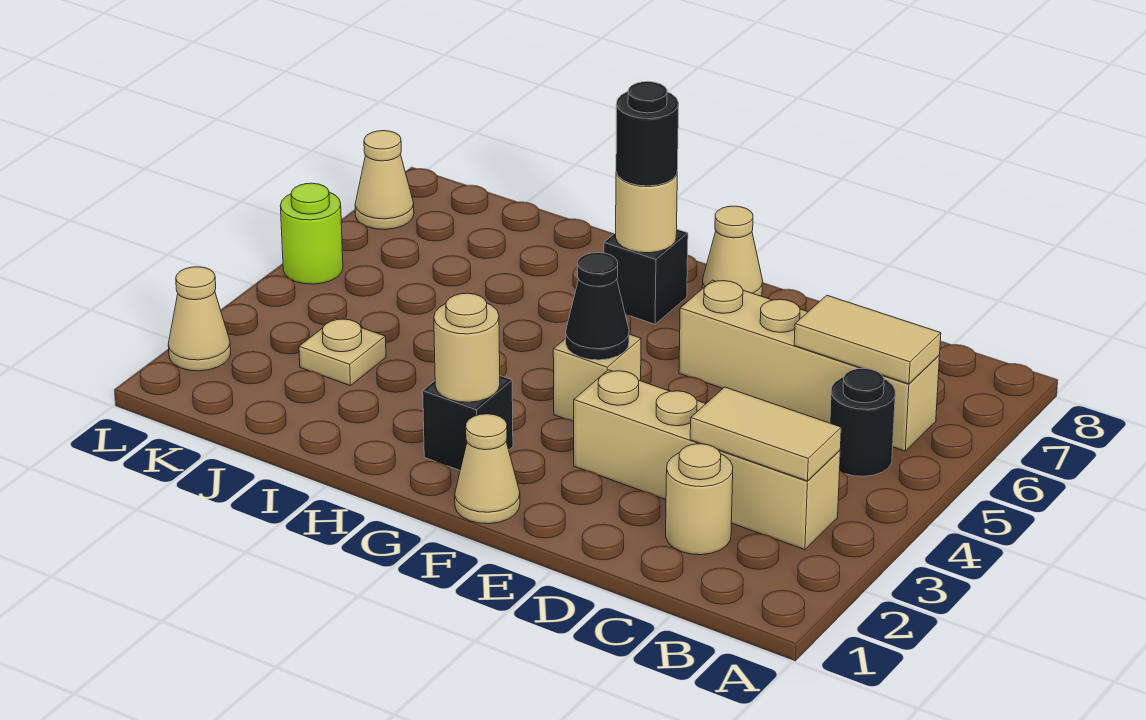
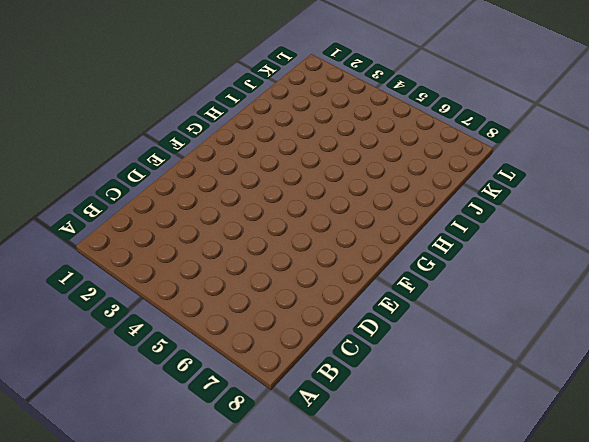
none -> tan 1x4 brick [574,370,840,550]
none -> black 1x1 round brick [830,368,895,476]
none -> tan 1x4 brick [679,280,940,451]

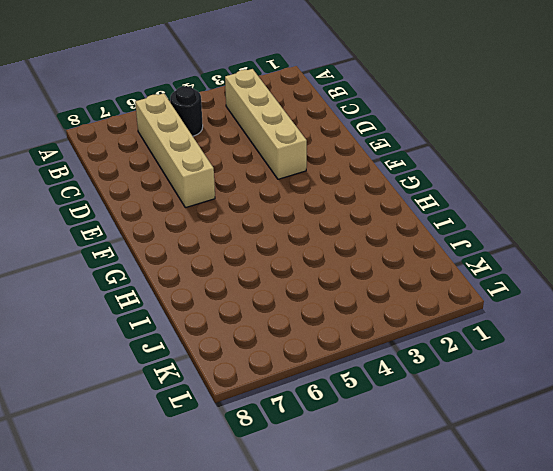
none -> tan 1x1 round brick [666,444,733,555]
none -> tan 1x1 cone [455,414,520,524]
none -> tan 1x1 brick [553,334,641,421]

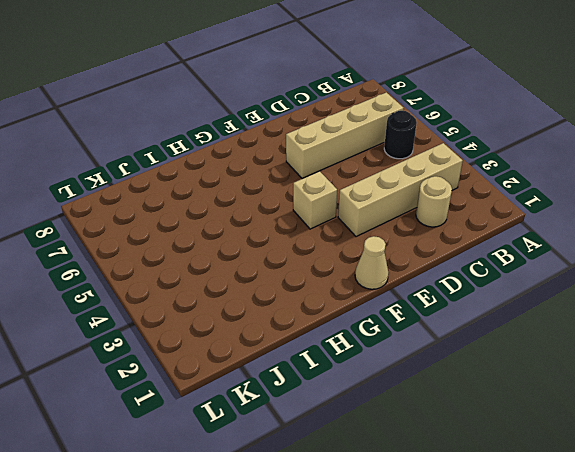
none -> tan 1x1 cone [702,206,763,296]
none -> black 1x1 brick [423,376,513,470]
none -> black 1x1 brick [604,229,688,324]

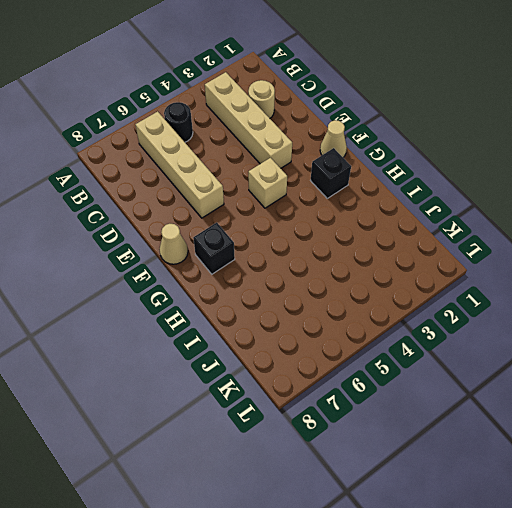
none -> tan 1x1 plate [299,319,386,386]
none -> tan 1x1 cone [168,267,231,371]
none -> lime 1x1 round brick [280,183,343,284]

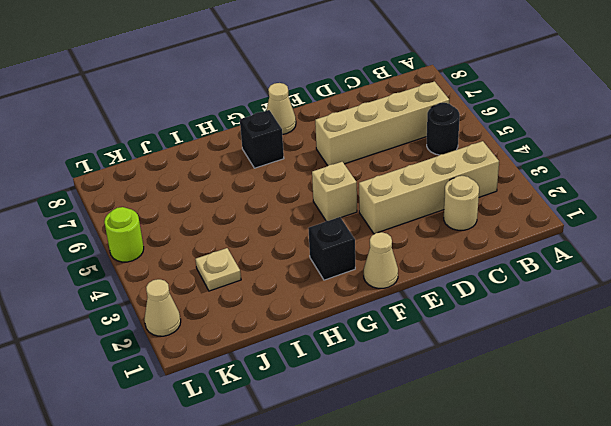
none -> tan 1x1 cone [355,131,414,229]
none -> tan 1x2 tile [690,387,841,481]
none -> tan 1x2 tile [794,295,941,384]

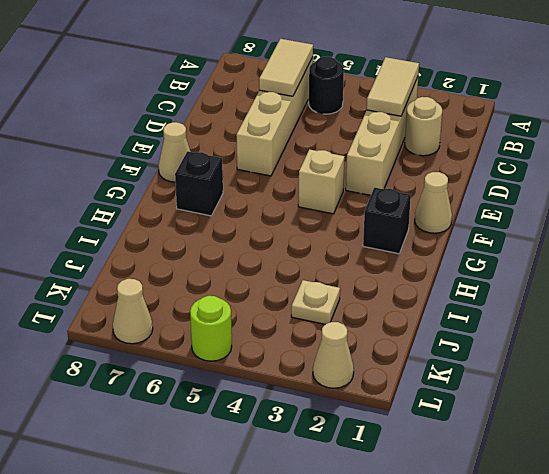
none -> black 1x1 cone [566,253,629,360]
none -> tan 1x1 round brick [434,293,500,402]
none -> tan 1x1 round brick [616,173,677,253]

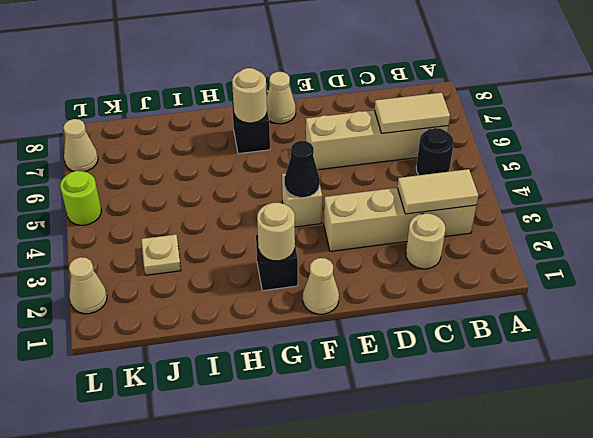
none -> black 1x1 round brick [616,82,679,186]

